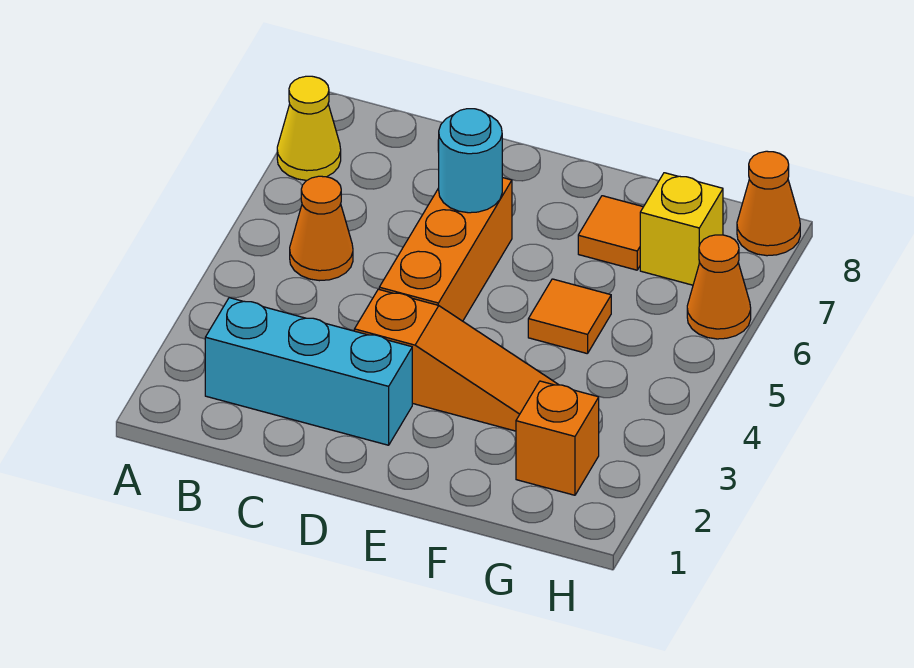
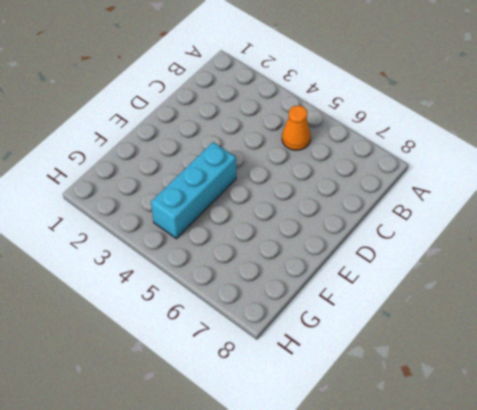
cyan 1x3 brick [151,142,236,239] -> cyan 1x3 brick moved to [205,298,412,445]
none -> yellow 1x1 cone [277,76,341,180]
none -> orange 1x3 slope [354,289,558,431]
none -> orange 1x3 brick [379,178,512,321]

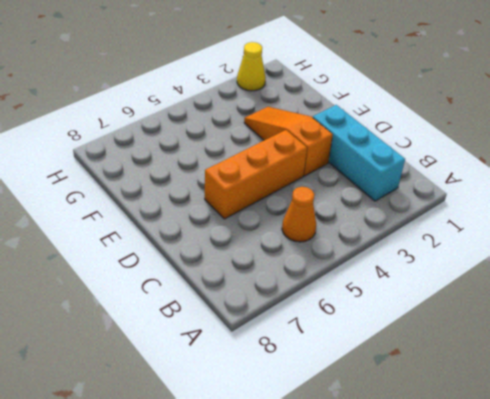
yellow 1x1 cone [237,42,266,91] -> yellow 1x1 cone moved to [277,76,341,180]
none -> orange 1x1 tile [528,279,611,354]
none -> orange 1x1 tile [578,196,643,270]
none -> orange 1x1 brick [516,381,599,495]

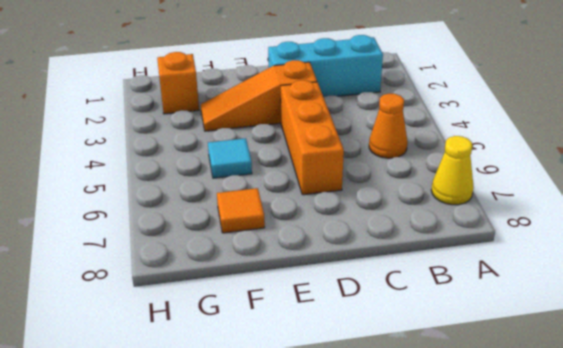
cyan 1x1 tile [208,138,252,178] -> orange 1x1 tile [528,279,611,354]
none -> yellow 1x1 brick [640,173,723,285]
none -> orange 1x1 cone [687,235,751,339]
none -> orange 1x1 cone [737,151,800,256]

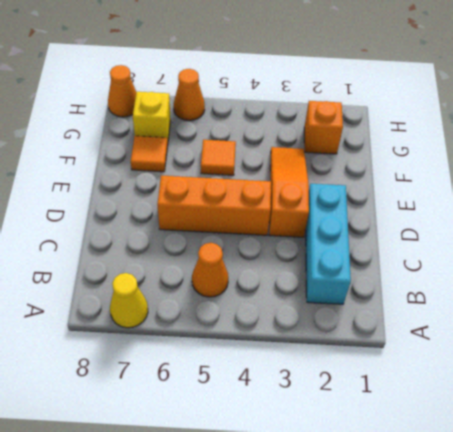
none -> cyan 1x1 round brick [439,109,502,213]

